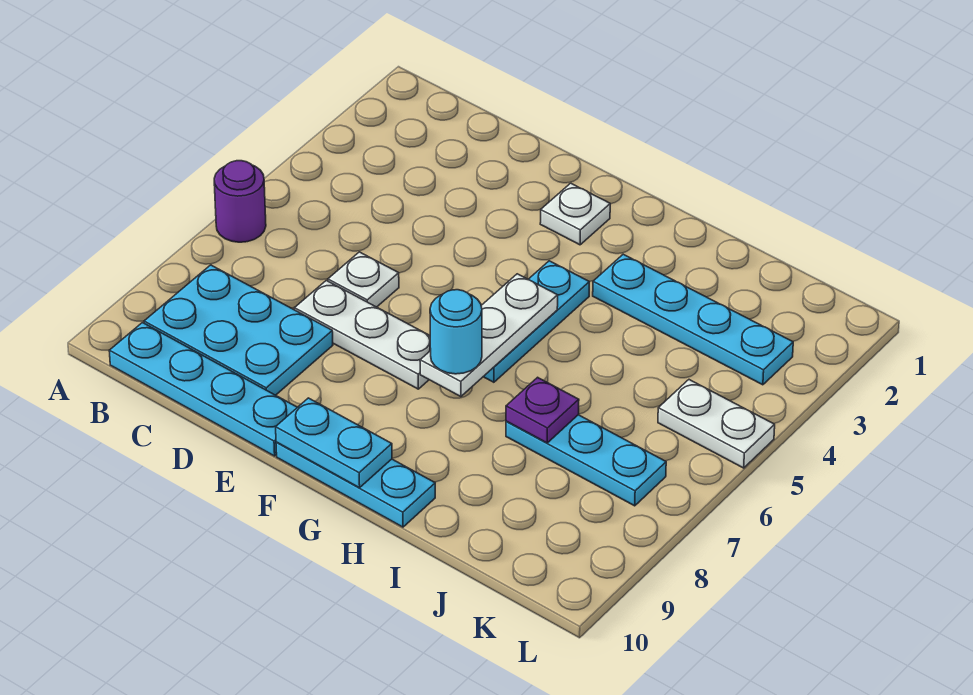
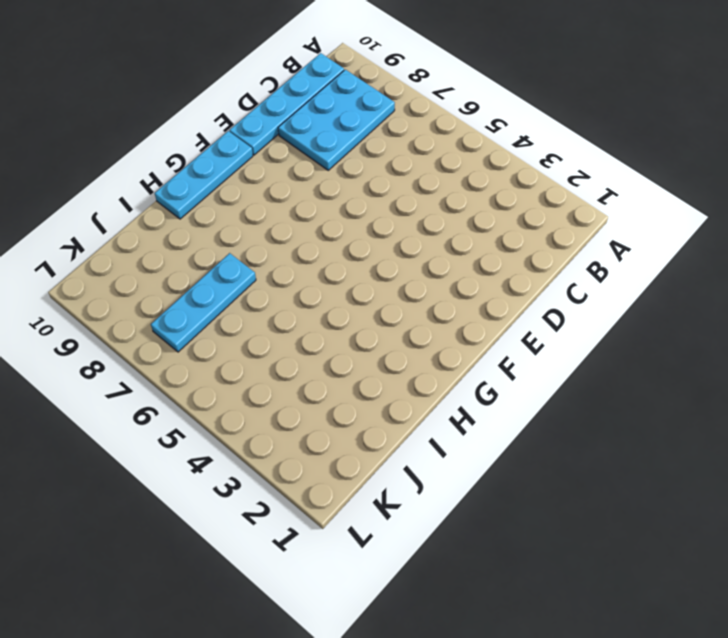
none -> purple 1x1 round brick [214,161,266,242]
none -> white 1x1 plate [328,252,399,307]
none -> white 1x3 plate [294,280,431,389]

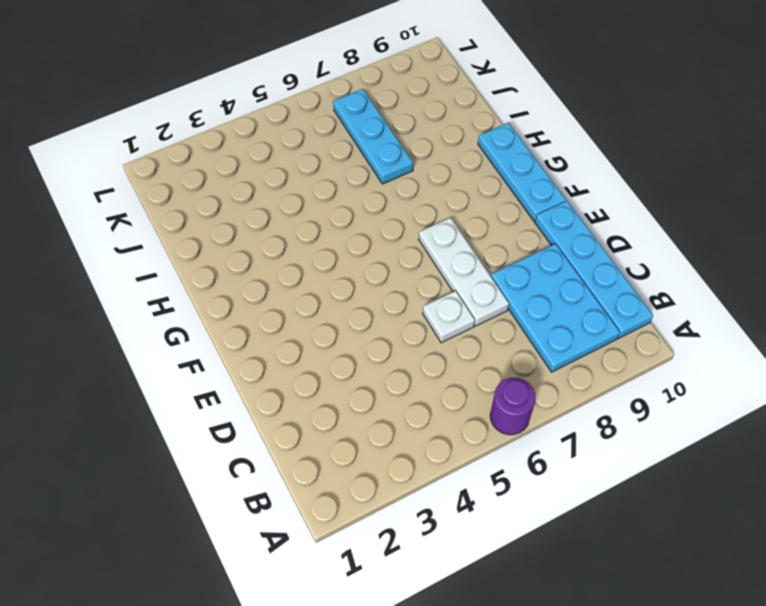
none -> white 1x1 plate [540,183,610,245]
none -> cyan 1x3 plate [483,261,589,382]
none -> cyan 1x4 plate [593,254,793,385]

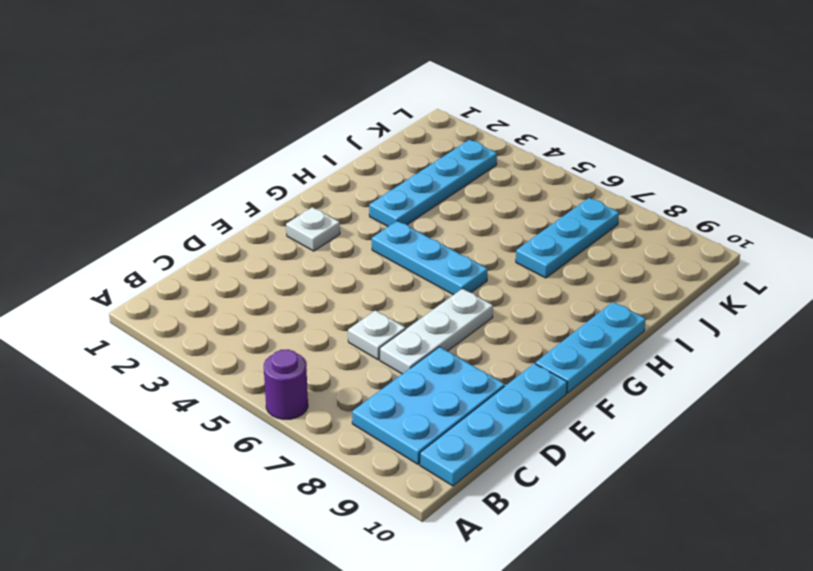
none -> white 1x2 plate [658,380,775,468]
none -> cyan 1x2 plate [276,398,392,488]
none -> white 1x3 plate [420,274,558,397]

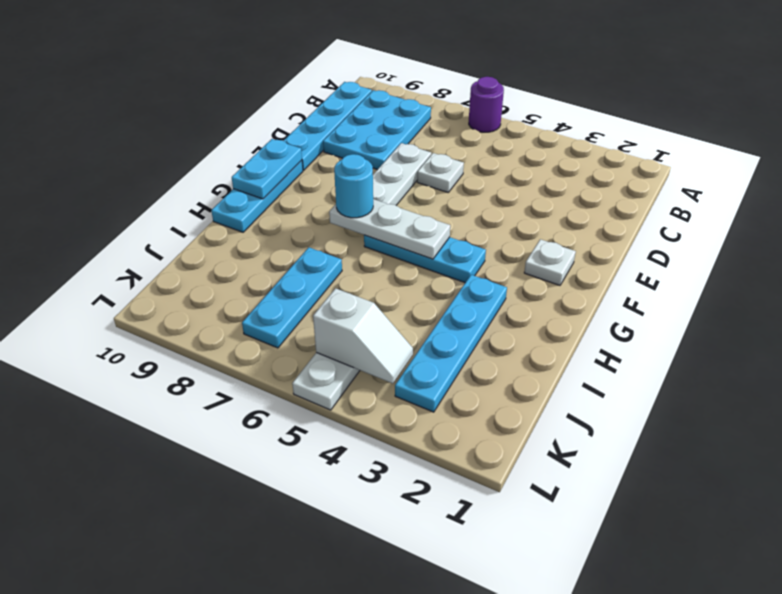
white 1x2 slope [313,288,413,384] -> none
none -> purple 1x1 plate [506,377,579,443]

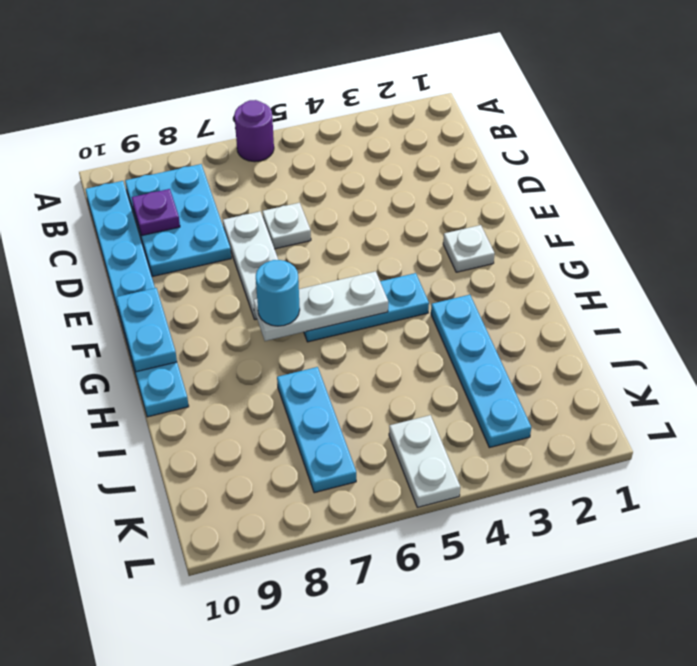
purple 1x1 plate [132,189,180,236] -> purple 1x1 plate moved to [506,377,579,443]

